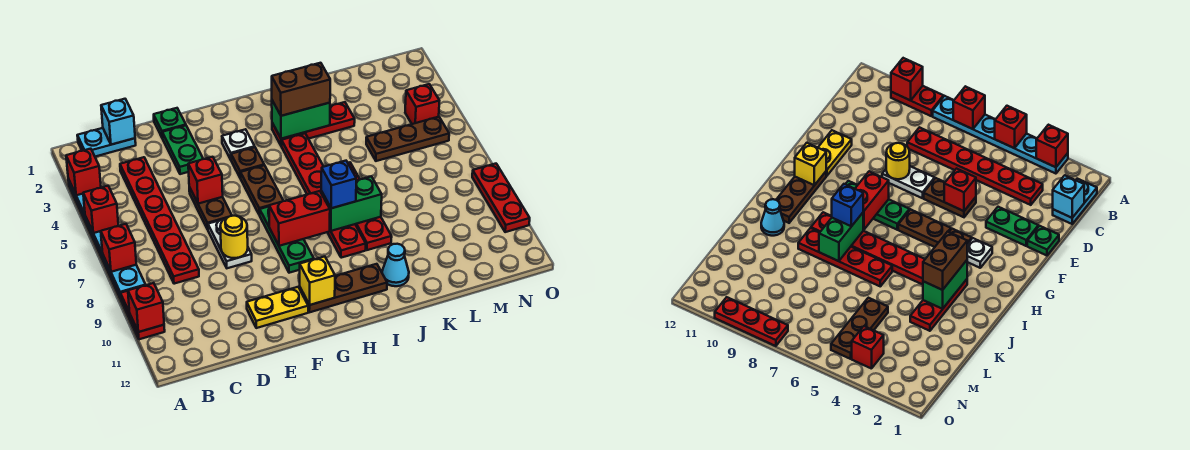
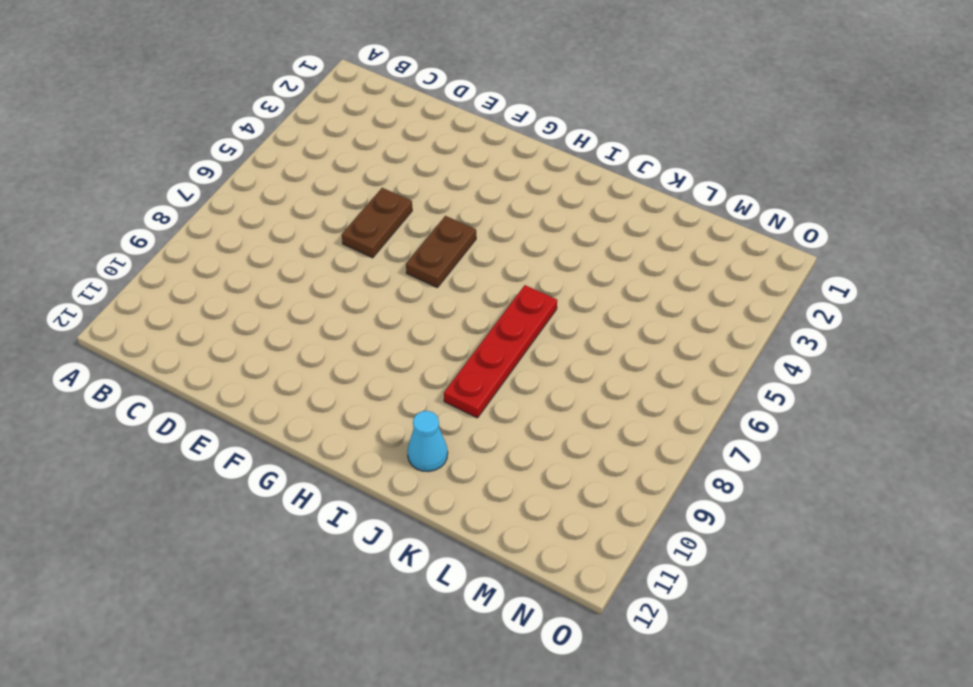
none -> cyan 1x6 plate [68,179,145,299]
none -> red 1x2 plate [121,291,165,339]
none -> cyan 1x2 plate [77,128,136,157]
none -> red 1x6 plate [120,157,199,284]

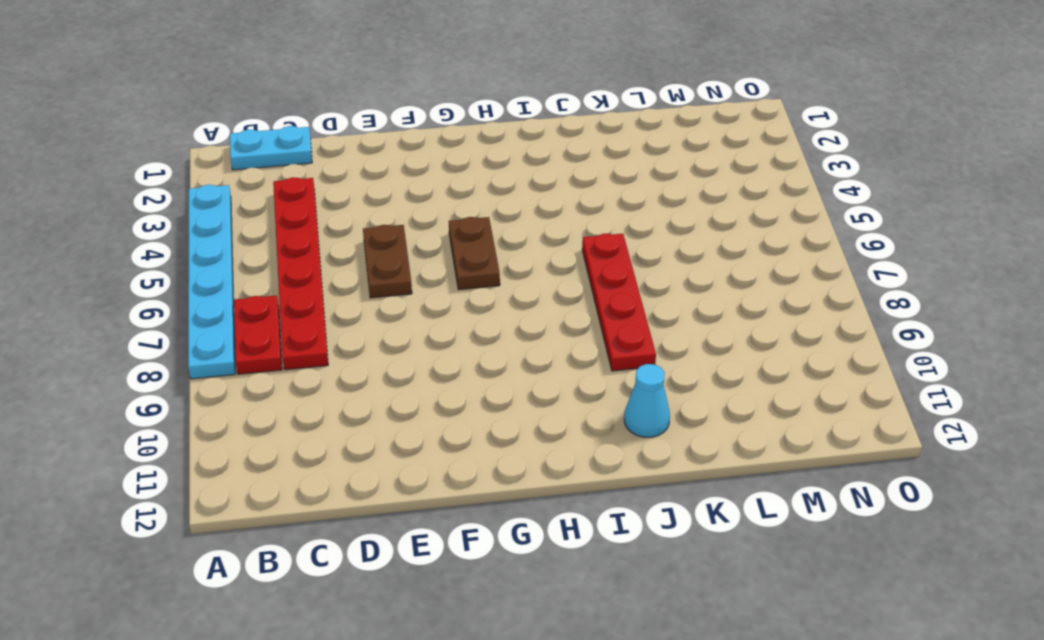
red 1x2 plate [234,295,282,374] -> red 1x2 plate moved to [121,291,165,339]
none -> green 1x1 plate [154,108,186,138]
none -> green 1x2 plate [162,126,203,174]
none -> white 1x2 plate [208,219,252,268]
none -> yellow 1x2 plate [247,287,308,328]

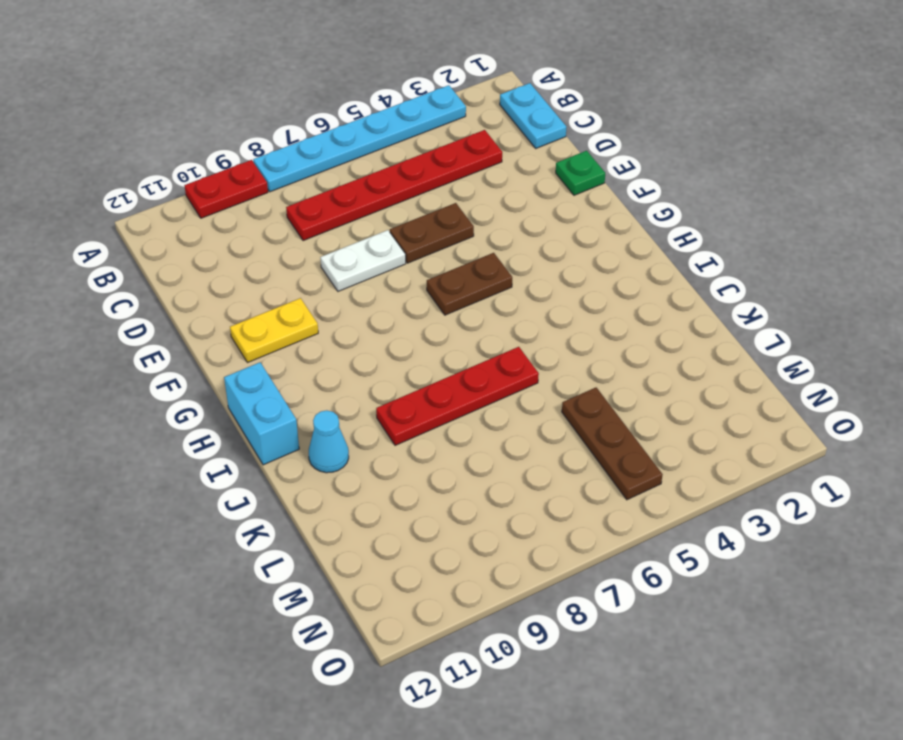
yellow 1x2 plate [230,298,318,363] -> yellow 1x2 plate turned to [247,287,308,328]
cyan 1x2 brick [224,362,299,465] -> none
none -> green 1x2 plate [162,126,203,174]
none -> white 1x1 plate [222,129,255,159]
none -> brown 1x1 plate [231,147,264,178]
none -> green 1x3 plate [260,207,314,273]

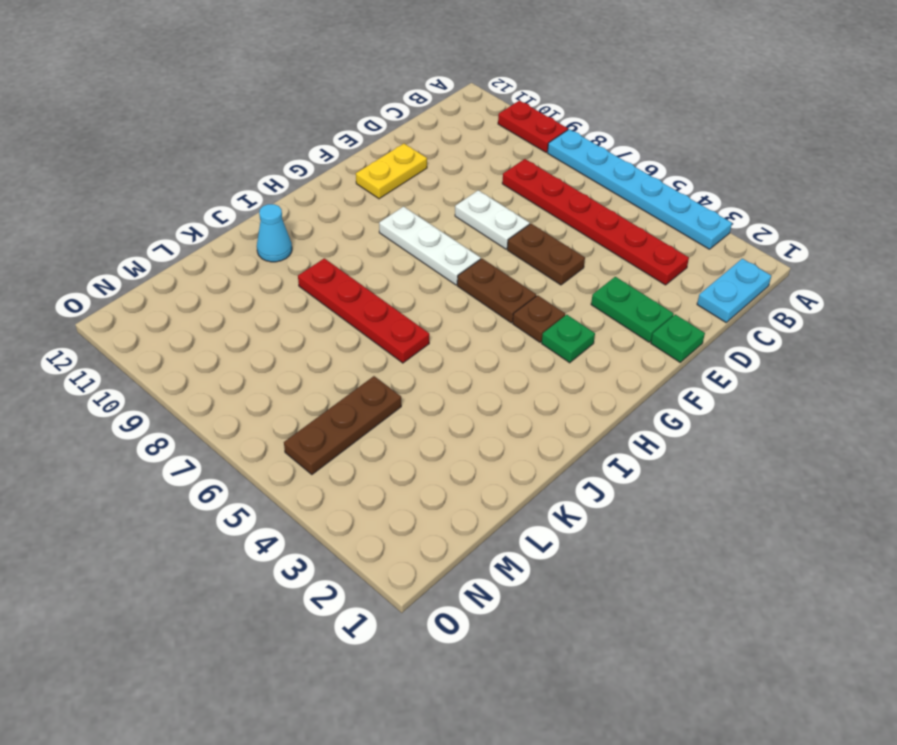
green 1x1 plate [542,315,595,363] -> white 1x1 plate [222,129,255,159]
white 1x3 plate [379,206,481,285] -> green 1x3 plate [260,207,314,273]
none -> brown 1x3 plate [300,264,387,312]
none -> red 1x3 plate [272,102,355,146]
none -> red 1x6 plate [282,133,366,258]
none -> red 1x1 brick [405,84,439,124]

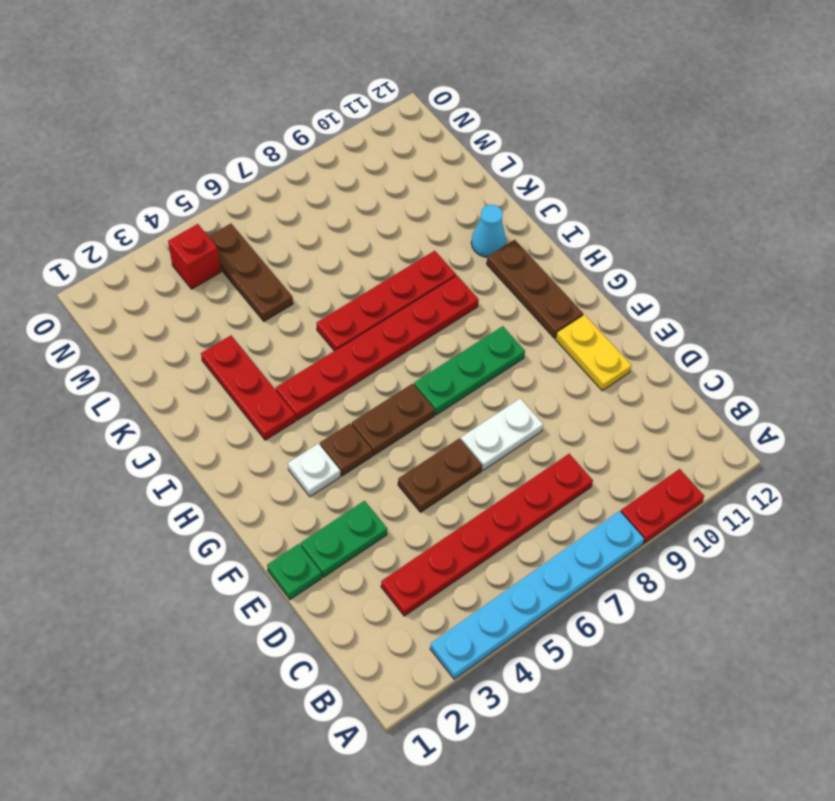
none -> cyan 1x2 plate [77,128,136,157]
none -> red 1x3 plate [472,164,530,232]
none -> red 1x1 brick [66,149,101,195]
none -> red 1x1 brick [83,186,118,233]

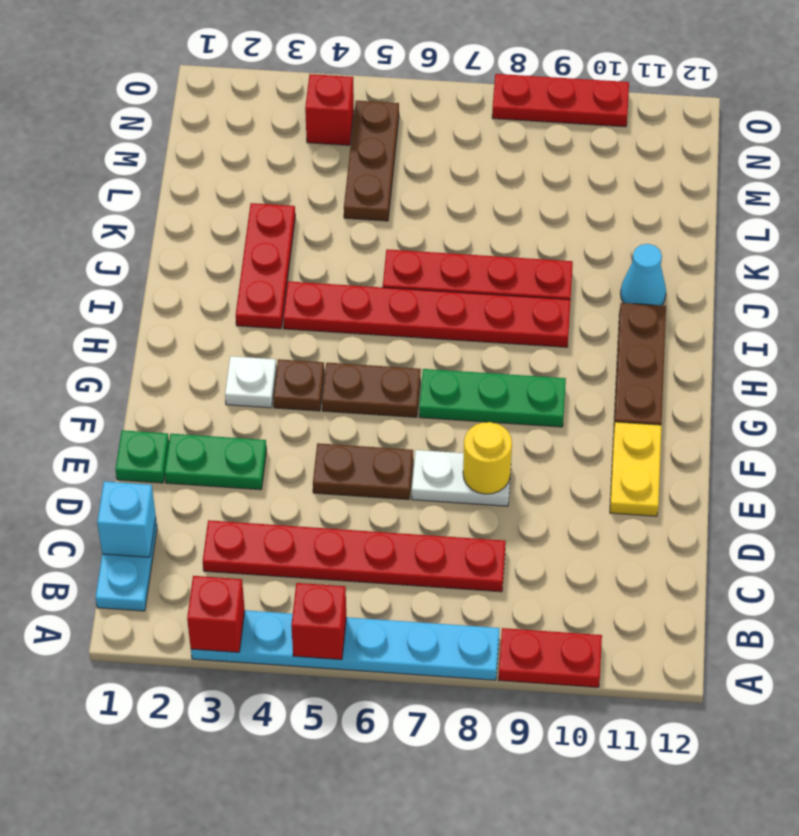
none -> red 1x1 brick [101,224,136,272]
none -> red 1x1 brick [128,283,164,332]
none -> red 1x1 brick [188,157,223,204]
none -> red 1x2 brick [269,191,330,246]

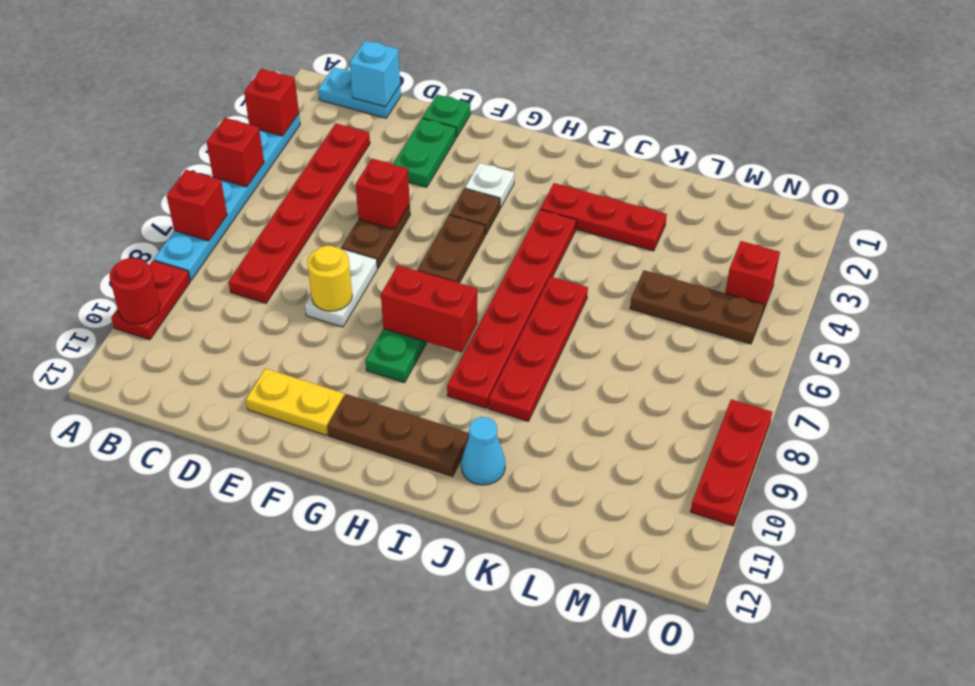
red 1x1 round brick [109,258,160,324] -> red 1x1 brick [128,283,164,332]
none -> yellow 1x1 brick [300,257,335,305]
none -> green 1x2 brick [272,101,330,139]
none -> green 1x2 brick [321,176,382,231]
none -> brown 1x2 brick [272,63,330,116]

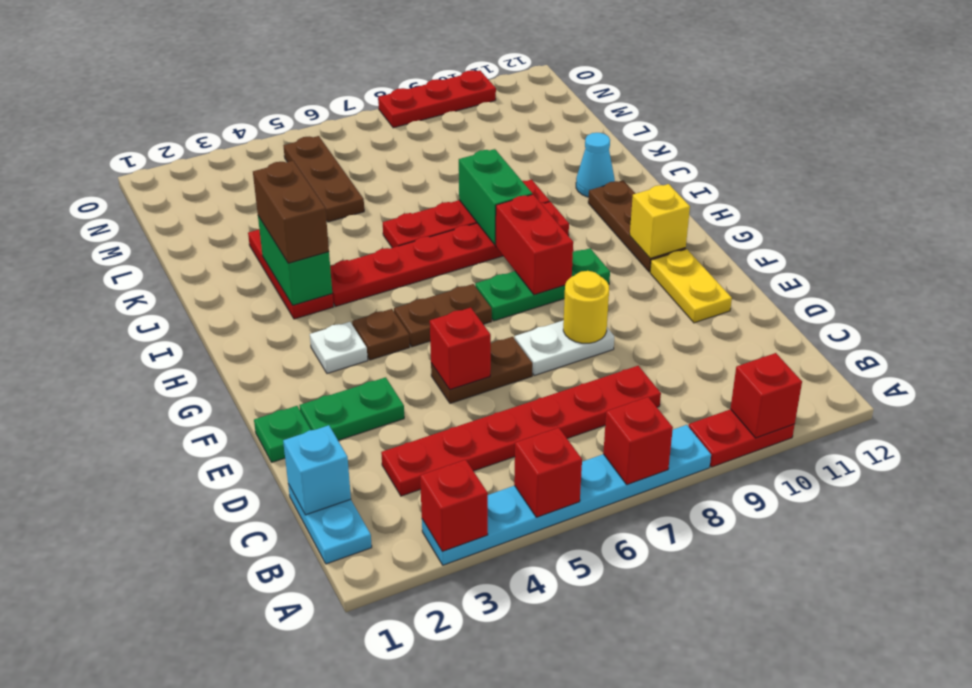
none -> red 1x1 brick [405,84,439,124]
none -> blue 1x1 brick [321,161,356,208]

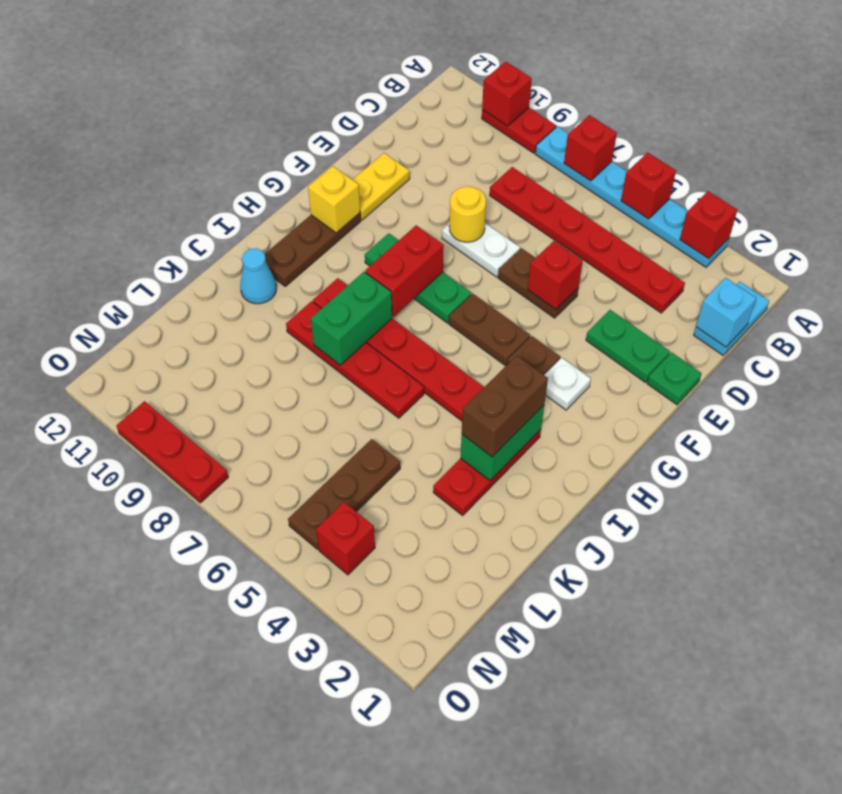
none -> blue 1x1 brick [321,161,356,208]

